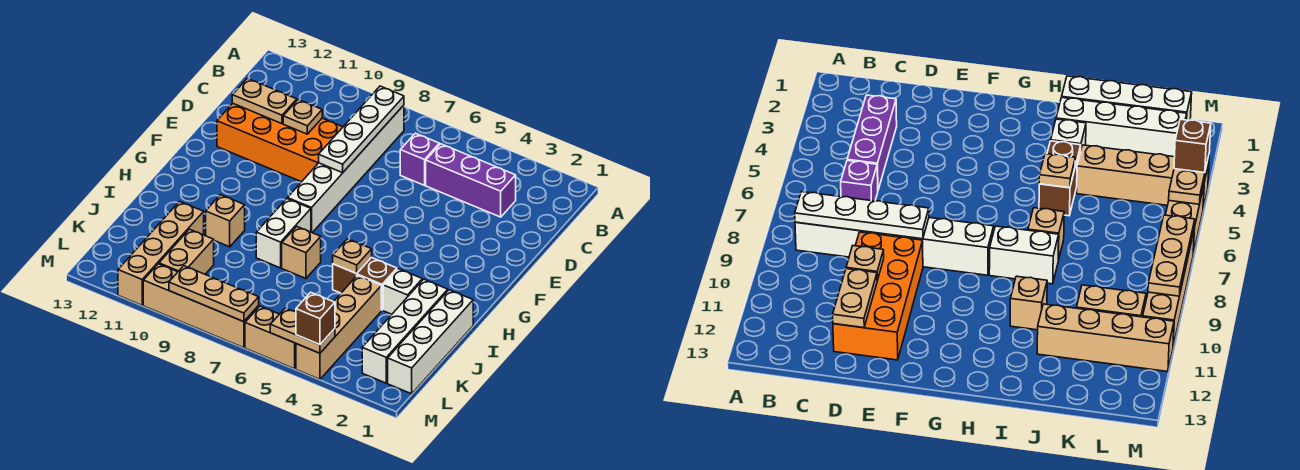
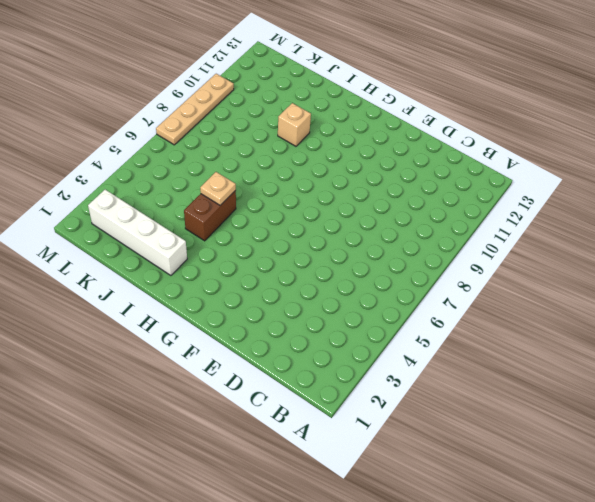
tan 1x4 plate [156,74,234,145] -> tan 1x4 brick [143,264,259,348]
none -> white 1x6 brick [287,105,404,233]
none -> purple 1x3 brick [426,144,516,217]
none -> purple 1x1 brick [400,133,439,185]

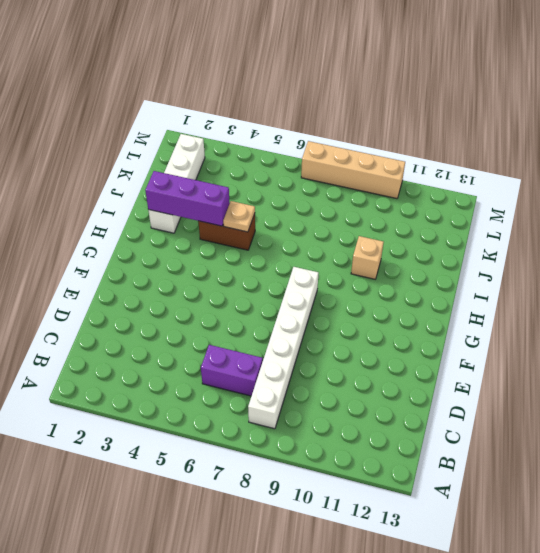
purple 1x2 brick [201,345,263,396] -> purple 1x1 brick [400,133,439,185]
purple 1x3 brick [145,171,230,226] -> purple 1x3 brick moved to [426,144,516,217]
none -> orange 2x4 brick [217,103,343,182]
none -> white 1x2 brick [256,199,311,268]
none -> white 1x4 brick [388,290,473,394]

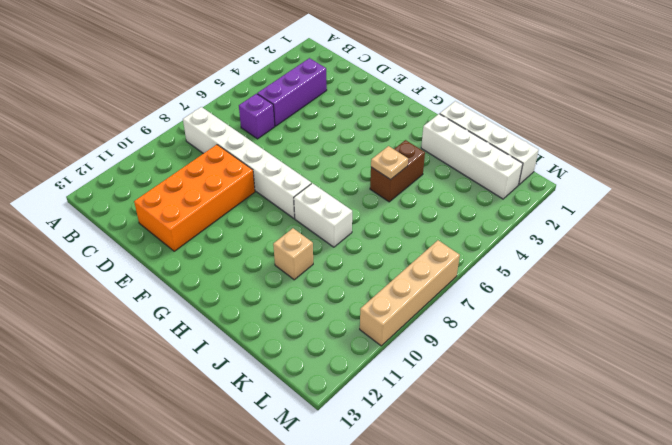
none -> white 1x1 brick [383,269,422,314]
none -> tan 1x1 brick [282,226,321,279]
none -> tan 1x4 brick [296,275,381,379]

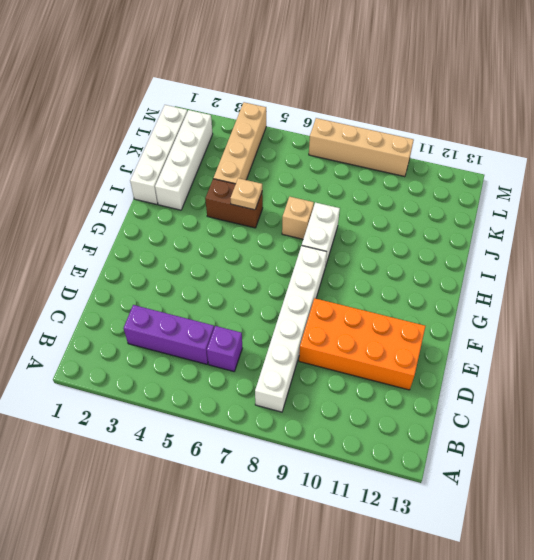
none -> white 1x1 brick [383,269,422,314]
none -> tan 1x1 brick [206,195,245,247]
none -> tan 1x4 brick [118,201,204,305]

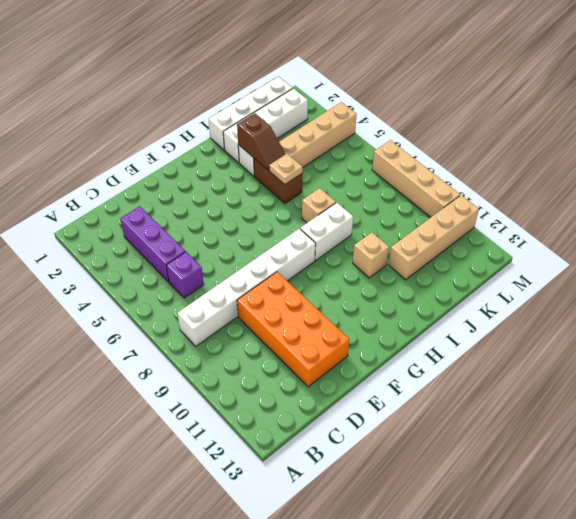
brown 1x2 slope [237,113,285,171] -> none
none -> tan 1x2 brick [159,229,214,274]
none -> tan 1x2 brick [245,306,296,369]
none -> white 1x4 plate [319,86,404,173]

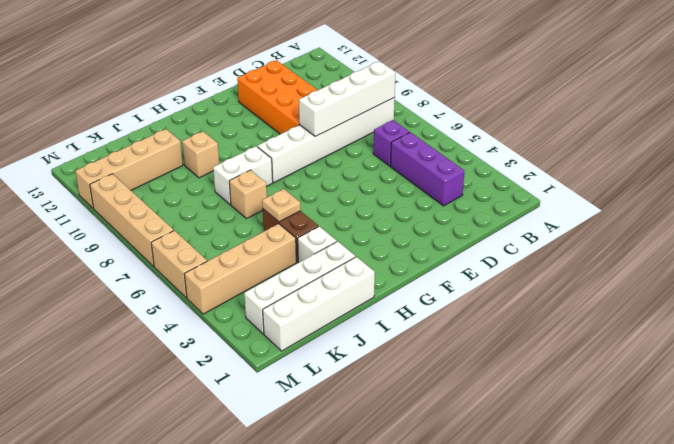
white 1x4 brick [299,61,395,136] -> white 1x4 plate [319,86,404,173]
none -> tan 1x2 brick [159,229,214,274]
none -> tan 1x1 plate [283,100,322,134]
none -> tan 1x2 plate [232,78,297,124]

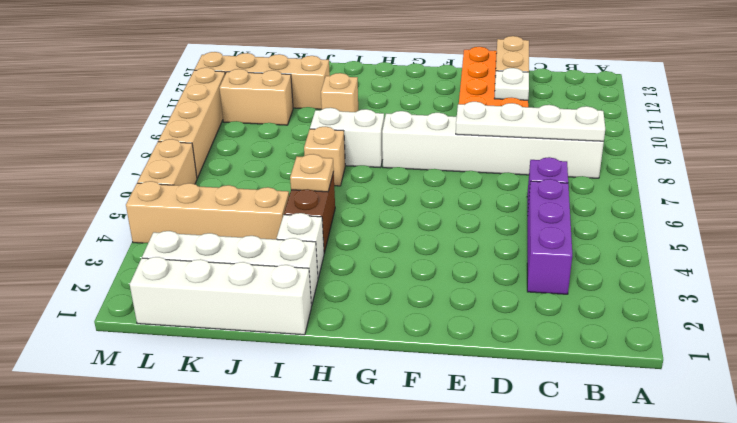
white 1x1 plate [494,68,529,100] -> tan 1x1 plate [283,100,322,134]
none -> tan 1x2 plate [270,308,335,353]
none -> tan 1x3 plate [169,266,259,322]
none -> brown 1x1 brick [296,292,335,345]

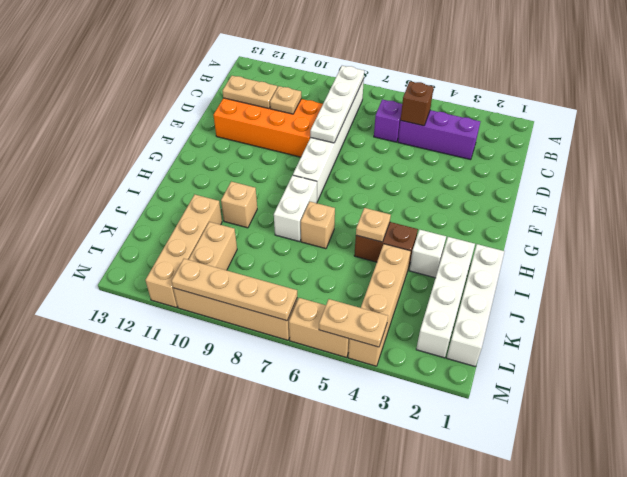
brown 1x1 brick [400,81,434,126] -> brown 1x1 brick moved to [296,292,335,345]
tan 1x4 plate [172,259,297,321] -> tan 1x3 plate [169,266,259,322]

